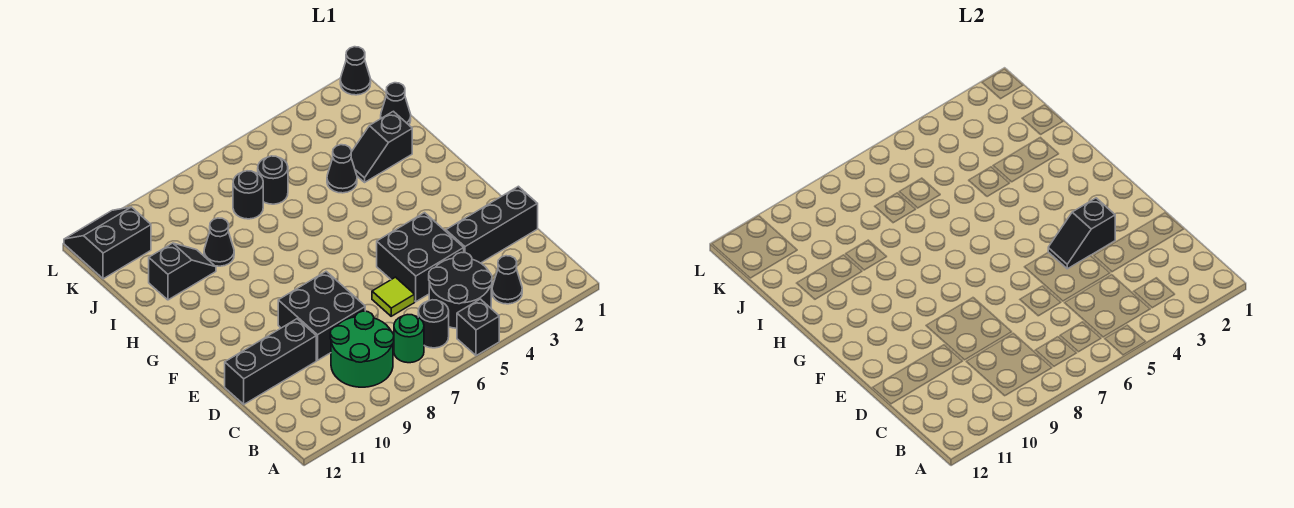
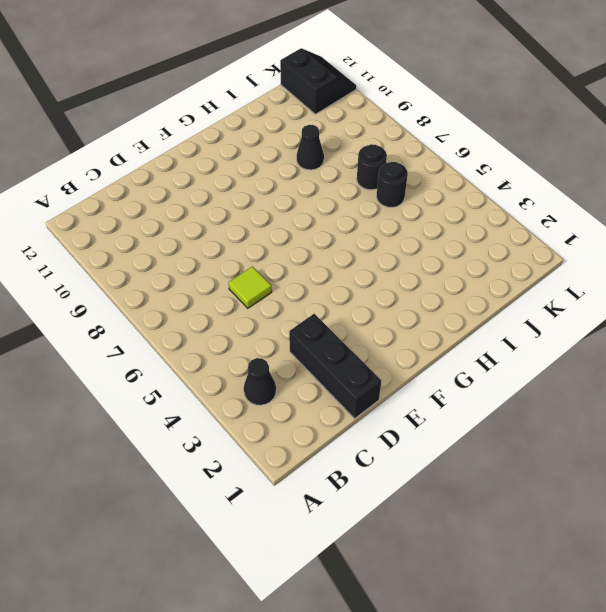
none -> black 1x1 brick [457,299,499,356]
none -> black 2x2 round brick [429,252,492,328]
none -> black 1x1 round brick [418,300,449,348]

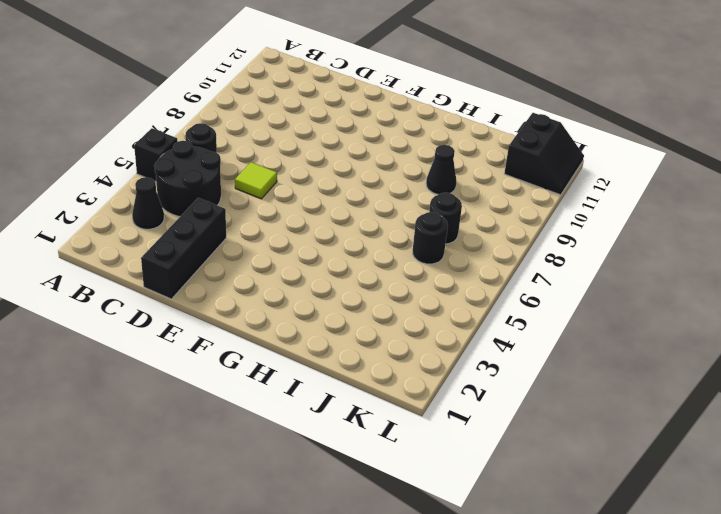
none -> green 1x1 round brick [394,315,424,363]
none -> green 2x2 round brick [330,311,394,387]
none -> black 2x2 brick [377,213,464,302]

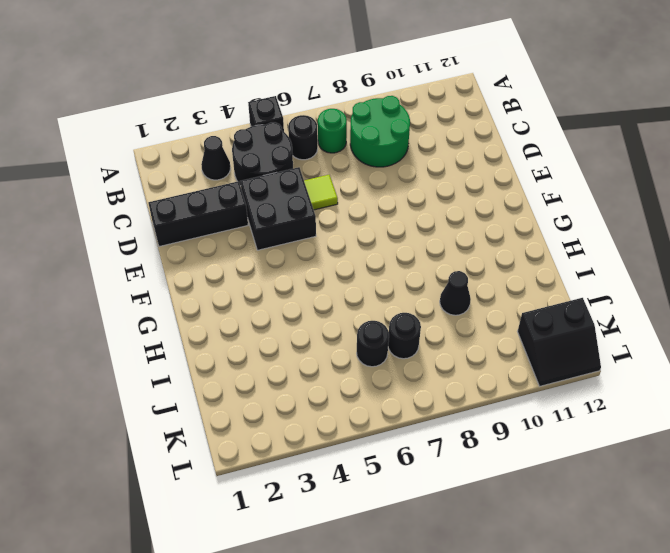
none -> black 2x2 brick [278,271,365,360]
none -> black 1x3 brick [225,319,316,404]
none -> black 1x2 slope [351,111,412,182]

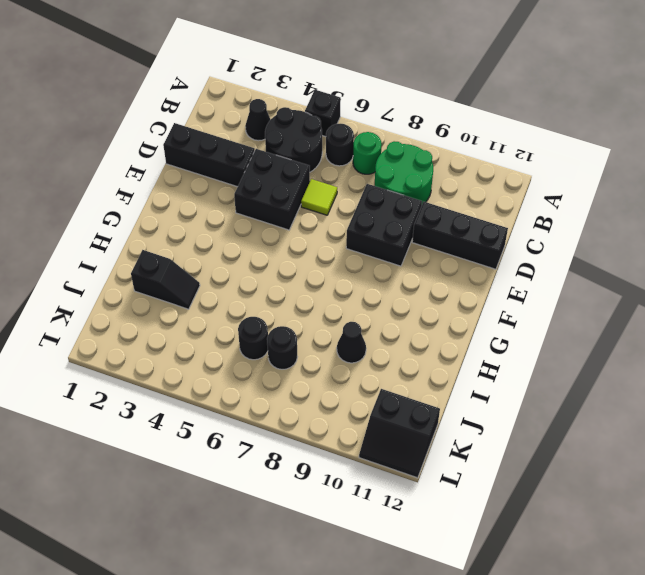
none -> black 1x1 cone [327,145,357,193]
none -> black 1x2 slope [149,243,216,300]
none -> black 1x1 cone [381,83,411,125]

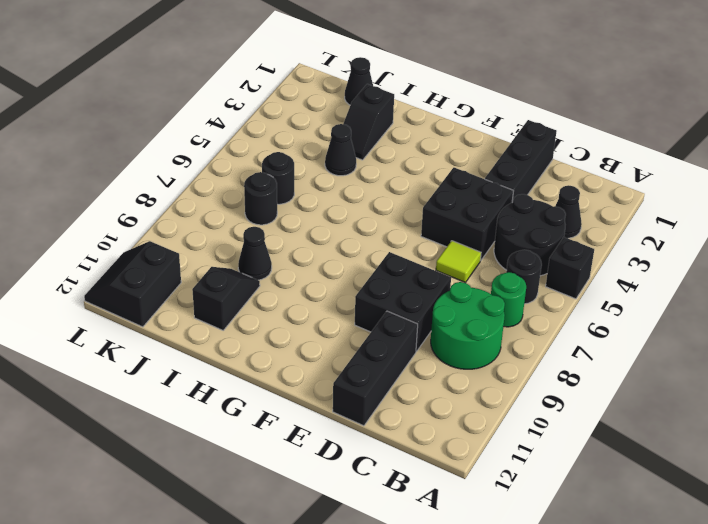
none -> black 1x1 cone [340,47,371,95]
none -> black 1x2 slope [1048,198,1115,269]

